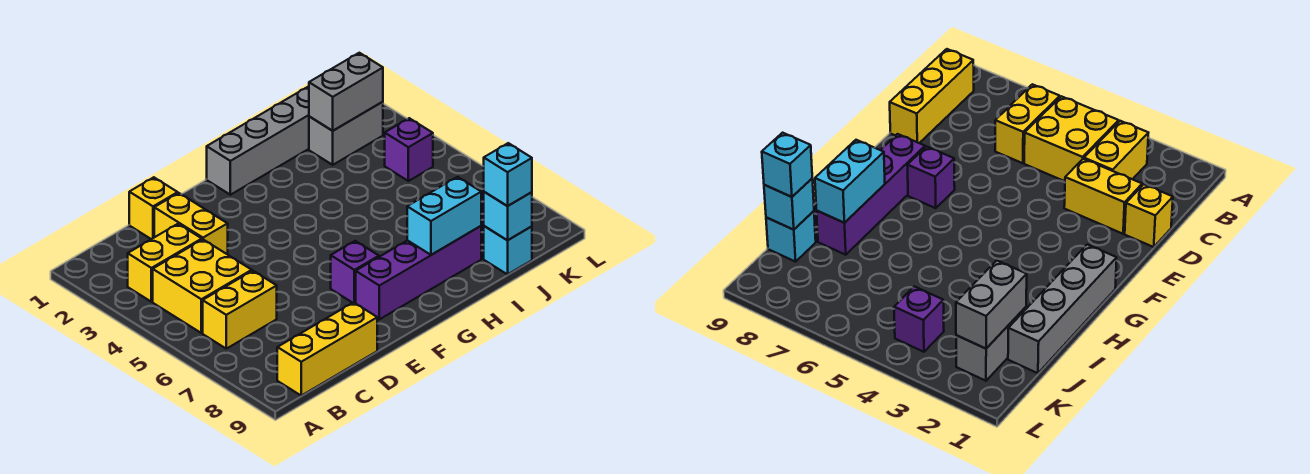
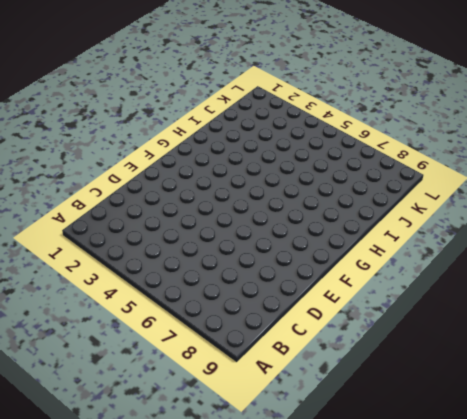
none -> yellow 1x2 brick [128,224,202,302]
none -> yellow 2x2 brick [153,240,252,333]
none -> yellow 1x2 brick [203,271,277,349]

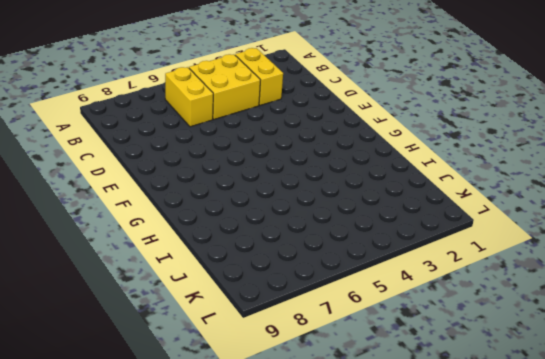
none -> yellow 1x3 brick [277,302,377,395]
none -> yellow 1x1 brick [129,177,178,239]
none -> yellow 1x2 brick [154,193,228,254]

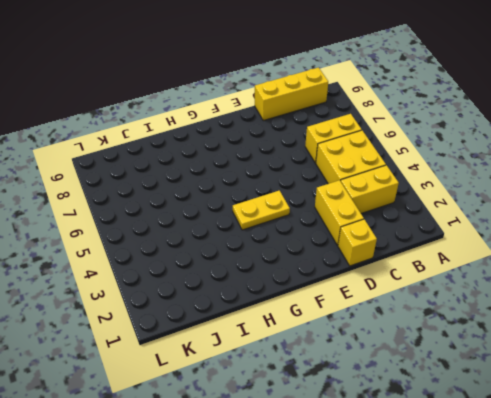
yellow 1x2 plate [233,191,290,230] -> none
none -> purple 1x1 brick [331,241,379,303]
none -> purple 1x4 brick [356,226,481,319]
none -> grey 1x4 brick [207,86,309,195]

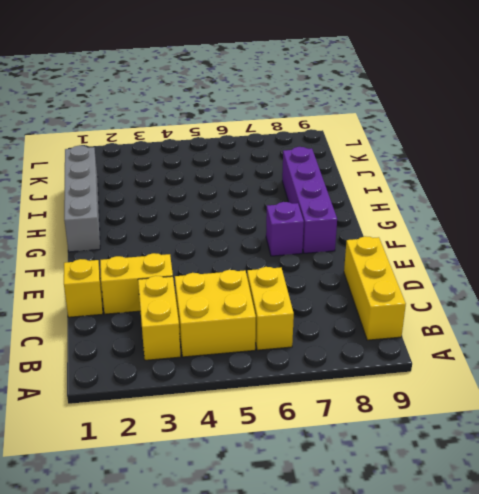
none -> grey 1x2 brick [309,102,383,165]
none -> cyan 1x1 brick [484,226,532,274]
none -> purple 1x1 brick [385,118,433,181]

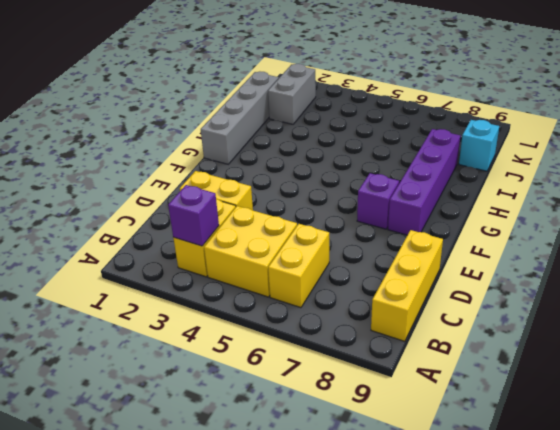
purple 1x1 brick [168,185,219,246] -> purple 1x1 brick moved to [385,118,433,181]
none -> yellow 1x1 brick [129,177,178,239]
none -> cyan 1x2 brick [407,177,481,255]
none -> grey 1x2 brick [309,53,383,131]

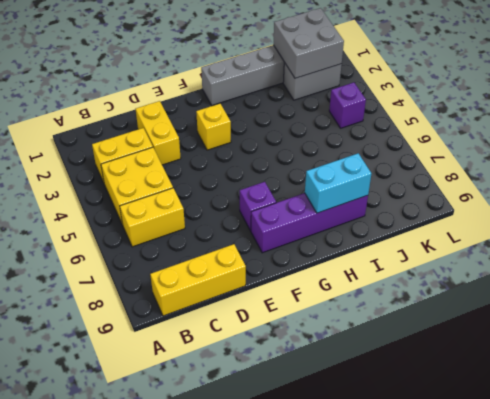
yellow 1x1 brick [196,104,231,150] -> yellow 1x1 brick moved to [129,177,178,239]
grey 2x2 brick [274,8,344,78] -> grey 1x2 brick [309,53,383,131]
none -> cyan 1x1 brick [484,226,532,274]
none -> cyan 1x1 brick [484,192,532,240]
none -> cyan 1x1 brick [484,143,532,206]

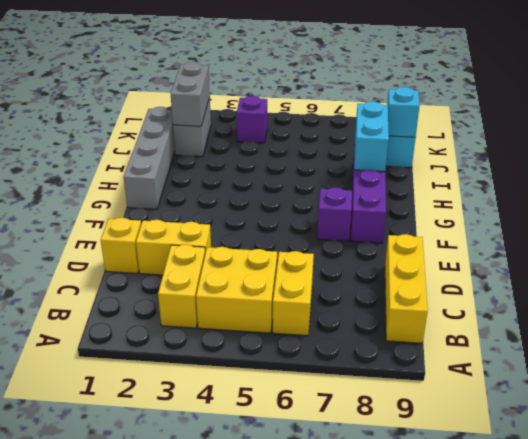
none -> cyan 1x1 brick [484,143,532,206]

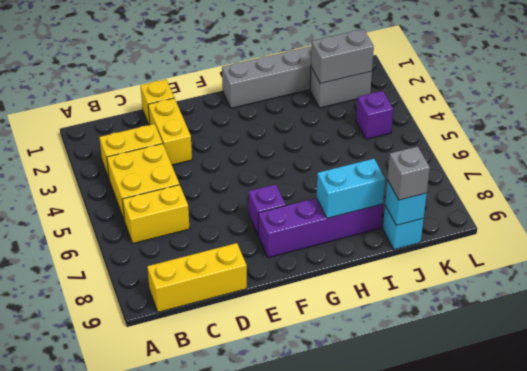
grey 1x1 brick [387,146,430,200] -> cyan 1x1 brick [484,143,532,206]

